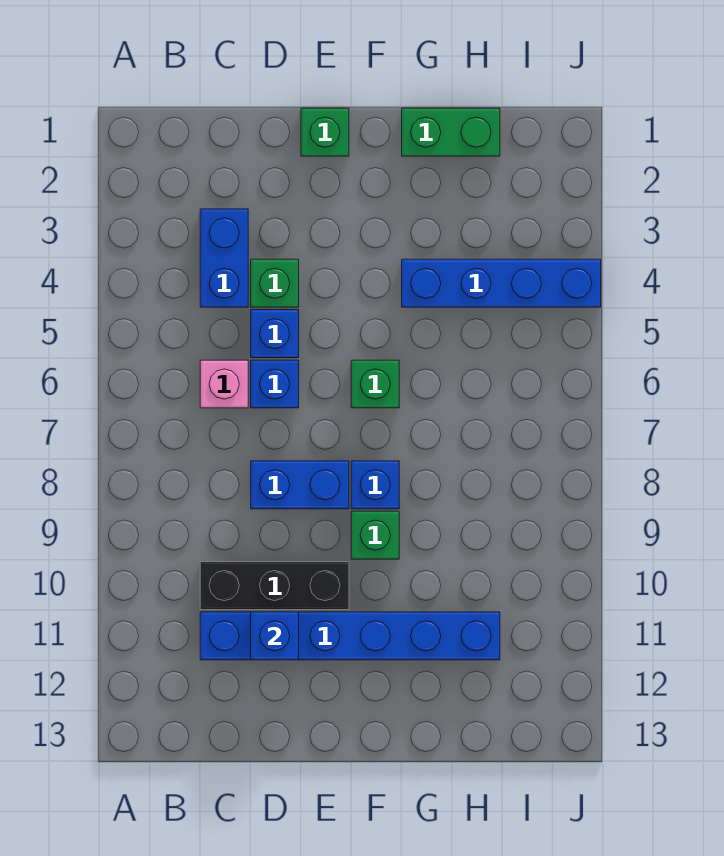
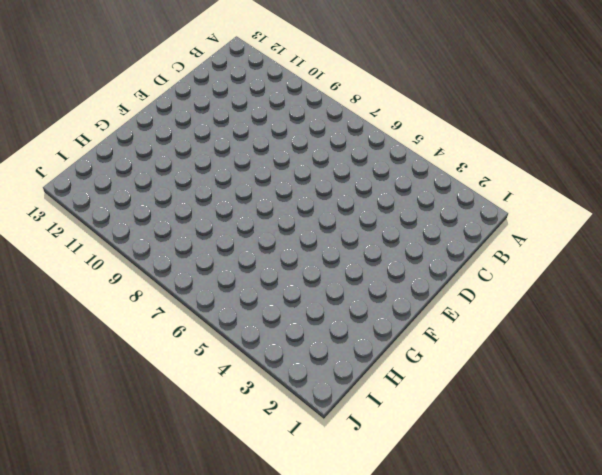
none -> blue 1x2 brick [200,209,248,307]
none -> pink 1x1 brick [200,360,248,408]
none -> black 1x3 brick [200,562,349,610]

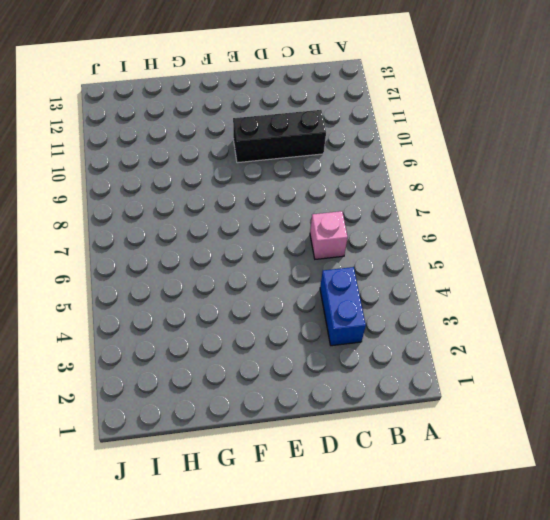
none -> blue 1x6 brick [200,612,500,660]
none -> green 1x1 brick [251,259,299,307]
none -> blue 1x1 brick [251,310,299,358]

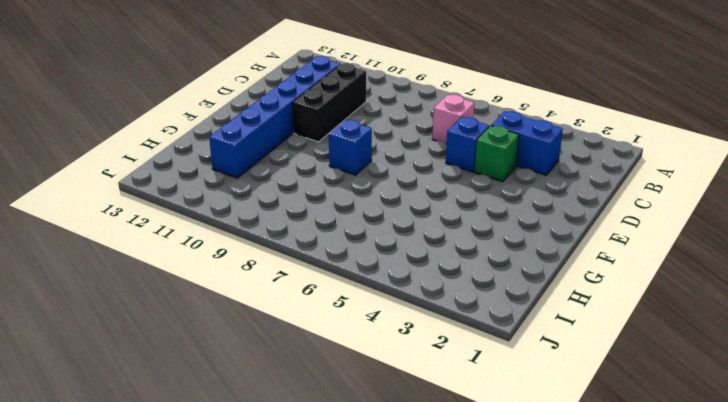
none -> blue 1x1 brick [251,360,299,408]
none -> blue 1x2 brick [251,461,349,509]
none -> green 1x1 brick [301,108,349,156]

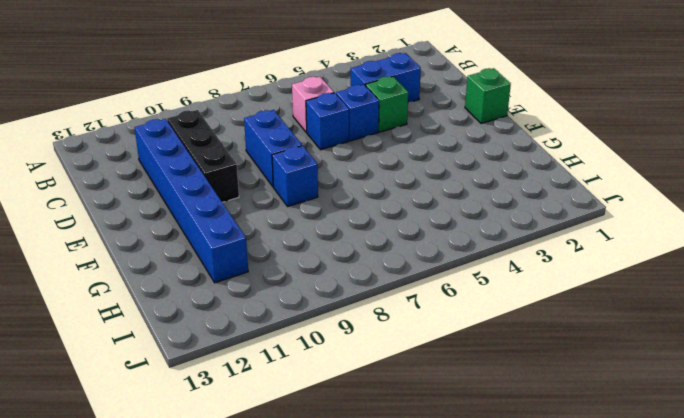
none -> green 1x1 brick [351,360,399,408]
none -> green 1x1 brick [351,511,399,559]
none -> green 1x2 brick [402,108,500,156]

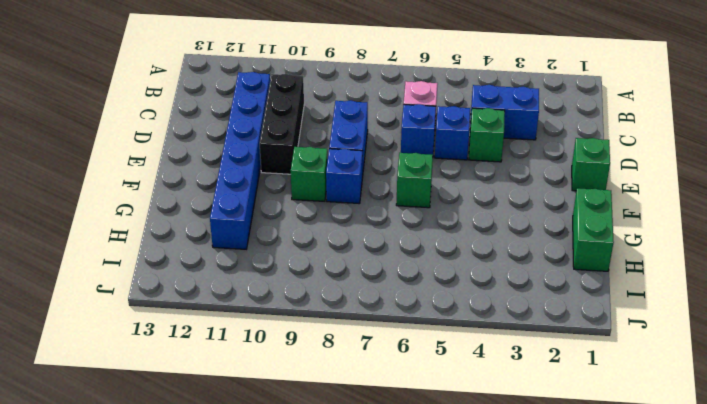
none -> blue 1x4 brick [402,259,601,307]
none -> blue 1x1 brick [251,612,299,660]

